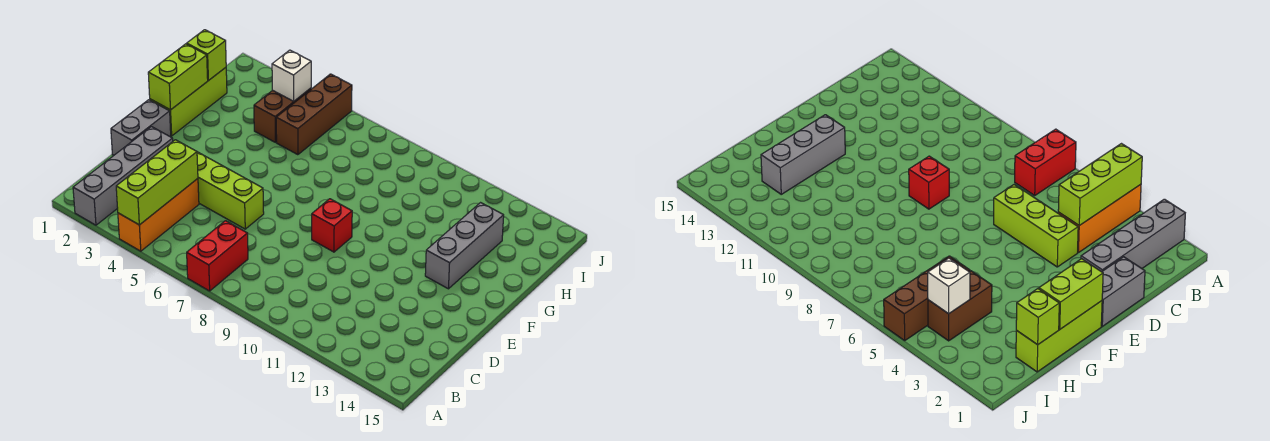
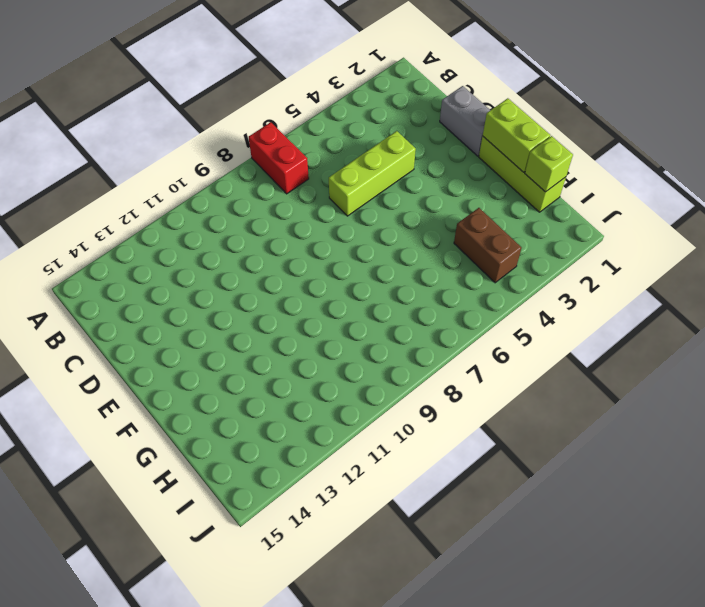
none -> grey 1x4 brick [73,127,173,225]
none -> orange 1x3 brick [118,179,199,251]
none -> red 1x1 brick [312,199,352,252]

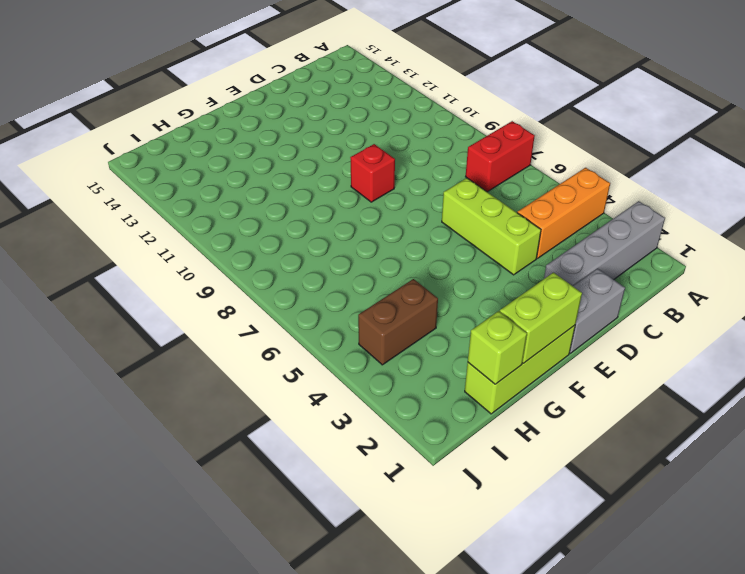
none -> grey 1x3 brick [425,203,504,289]
none -> brown 1x3 brick [276,74,352,155]
none -> lime 1x3 brick [116,140,198,225]

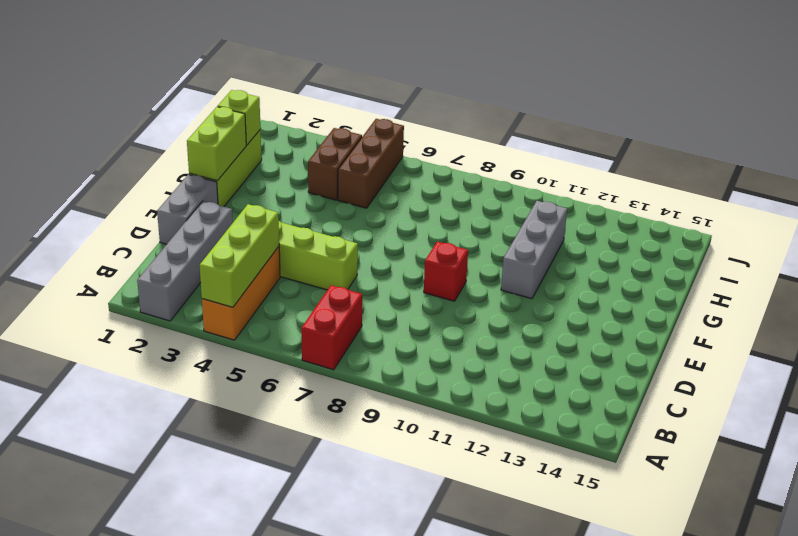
grey 1x3 brick [501,201,567,299] -> grey 1x3 brick moved to [425,203,504,289]
none -> white 1x1 brick [272,50,311,101]

